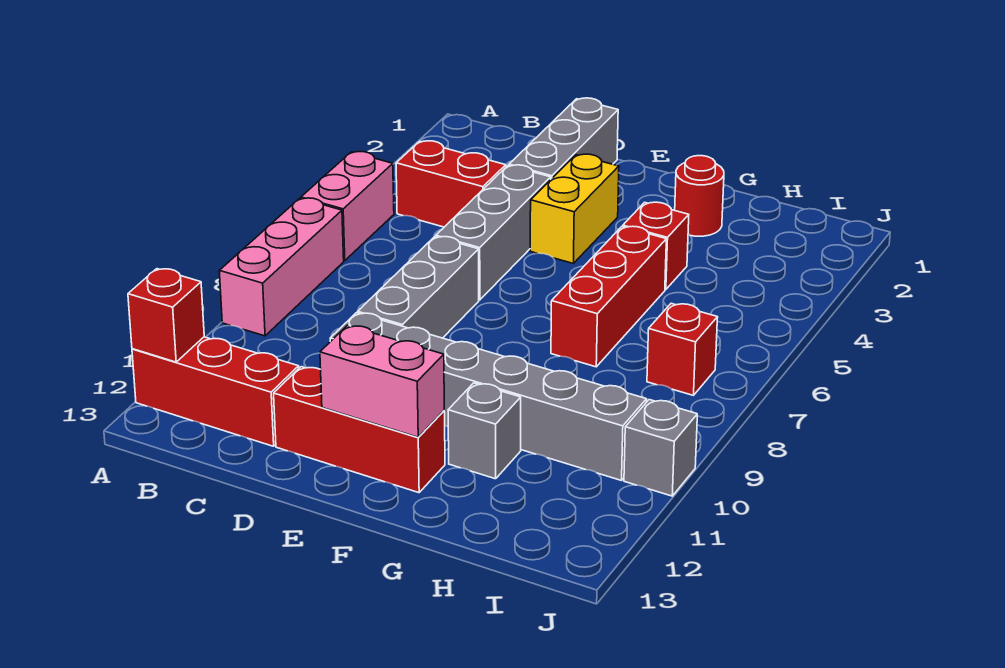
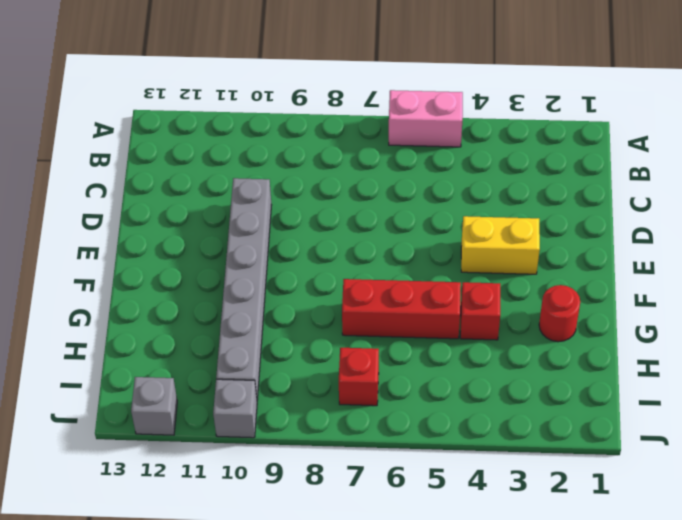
grey 1x1 brick [131,377,177,435] -> grey 1x1 brick moved to [448,383,521,479]
none -> pink 1x3 brick [219,198,344,336]
none -> red 1x3 brick [132,337,299,446]
none -> red 1x2 brick [396,141,506,227]

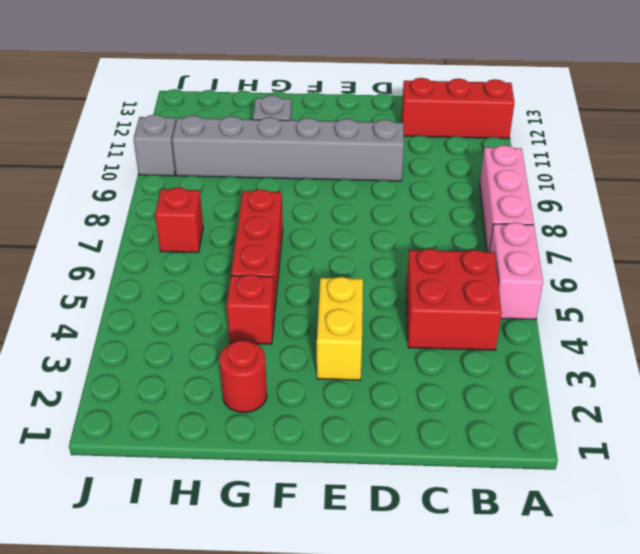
red 2x2 brick [406,249,502,350] -> red 1x2 brick [396,141,506,227]
none -> grey 1x3 brick [509,98,618,179]
none -> grey 1x3 brick [436,165,551,300]
none -> grey 1x3 brick [358,237,479,338]

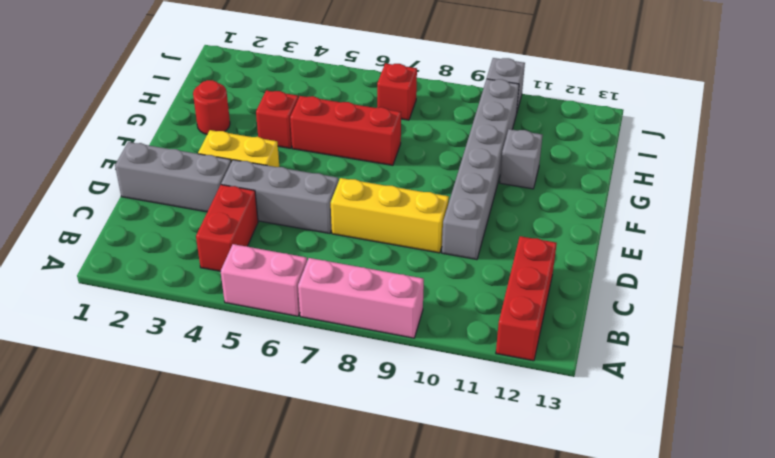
yellow 1x3 brick [331,178,449,253] -> grey 1x3 brick [358,237,479,338]
none -> red 1x3 brick [274,367,445,493]
none -> red 1x1 brick [128,269,204,362]
none -> pink 1x2 brick [320,325,444,437]

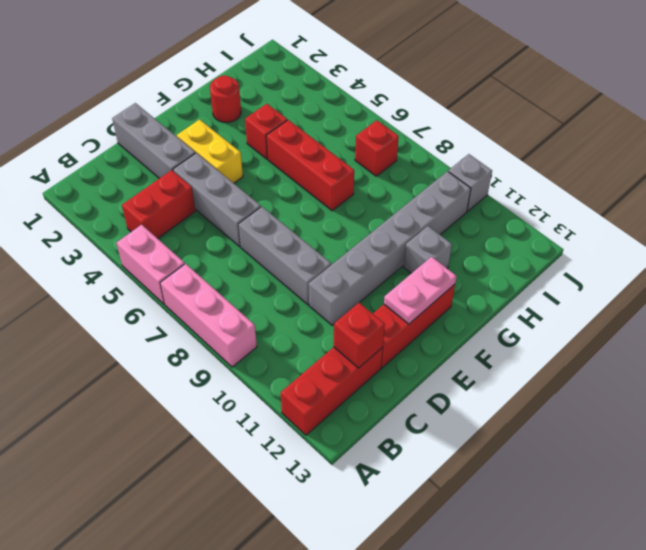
red 1x1 brick [334,303,385,368] -> red 1x1 brick moved to [128,269,204,362]
pink 1x2 plate [384,257,457,324] -> pink 1x2 brick [320,325,444,437]

